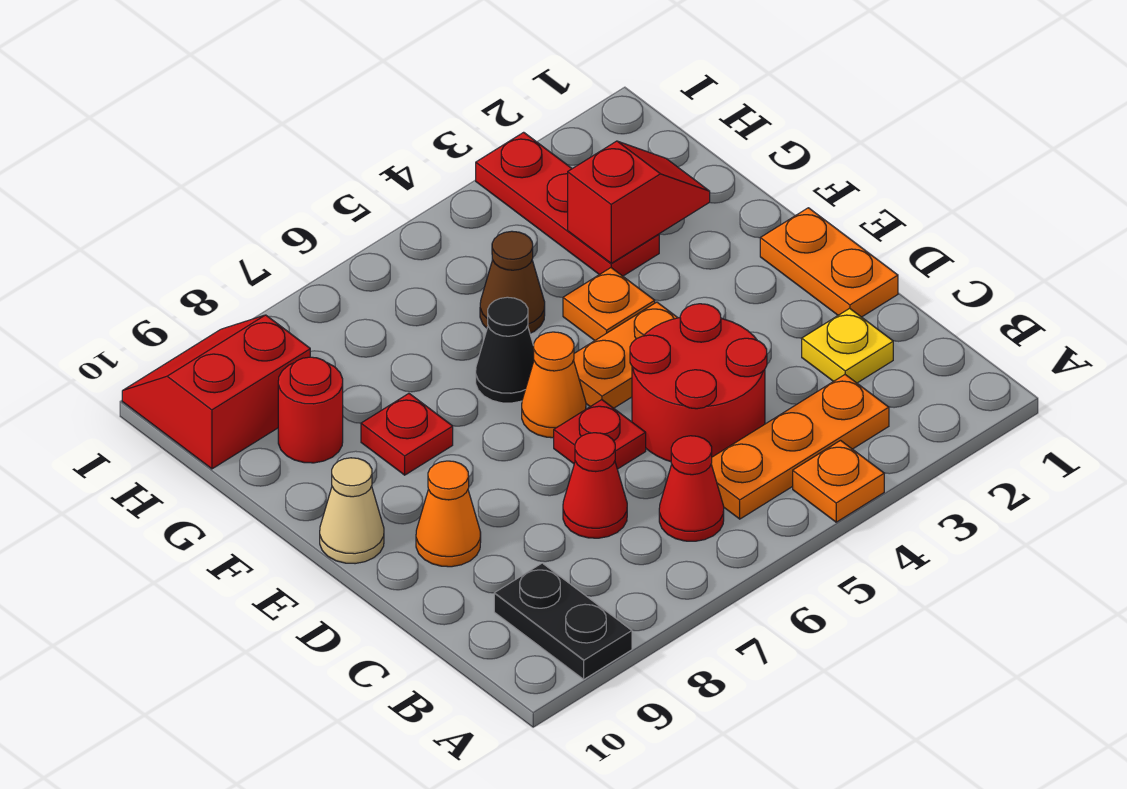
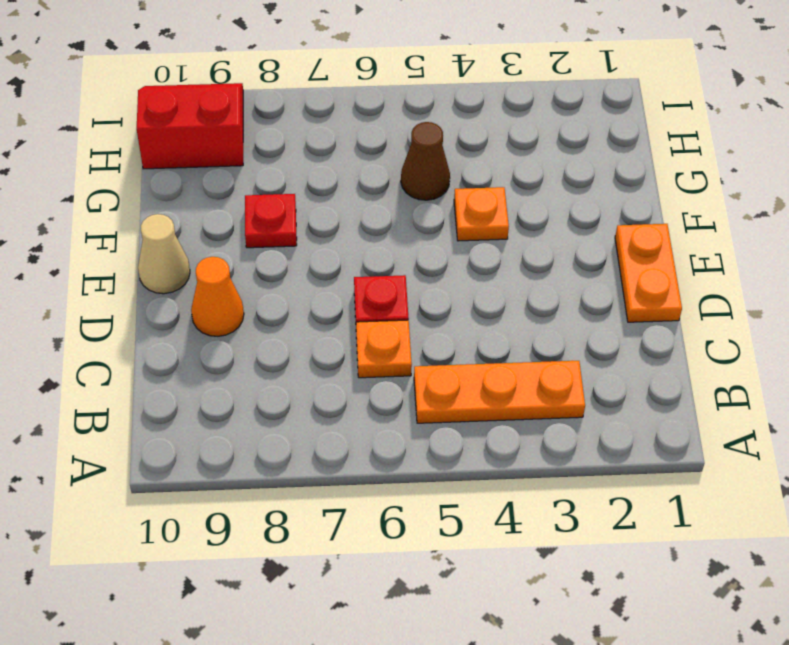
orange 1x1 plate [356,320,412,378] -> orange 1x1 plate moved to [793,441,884,522]
none -> black 1x2 plate [494,563,632,679]
none -> red 1x1 cone [659,436,724,541]
none -> yellow 1x1 plate [802,308,893,383]

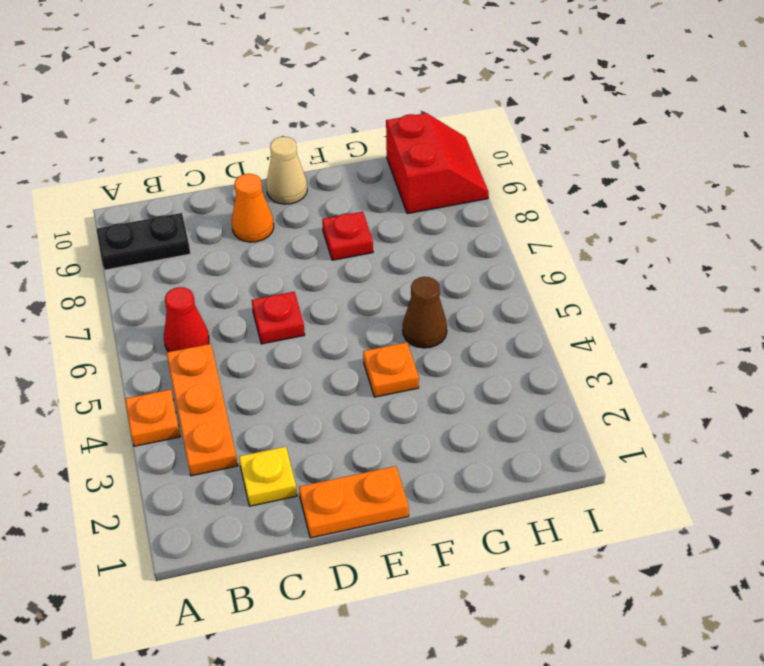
none -> red 2x2 round brick [630,304,767,462]
none -> red 1x1 cone [563,433,627,538]
none -> orange 1x2 plate [574,302,678,408]

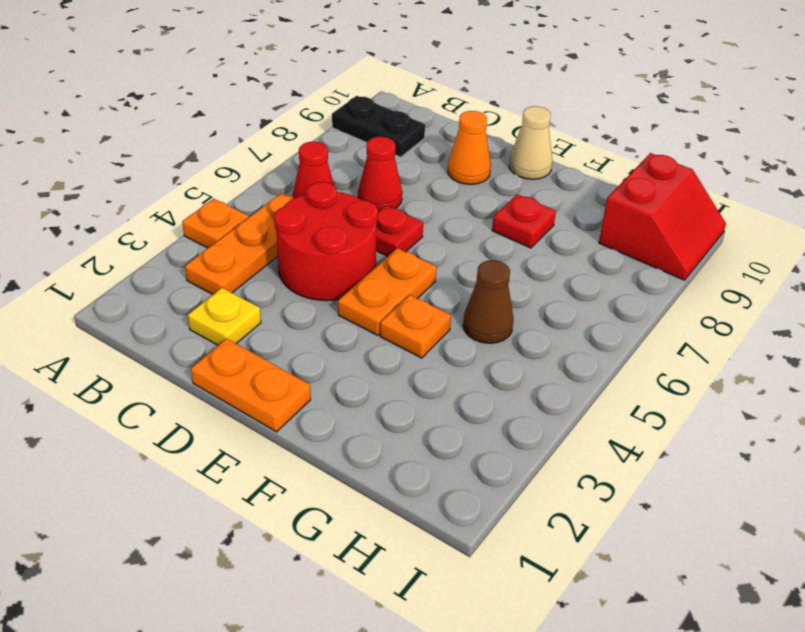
none -> orange 1x1 cone [522,332,586,438]
none -> black 1x1 cone [476,297,534,403]
none -> red 1x3 plate [476,132,659,276]

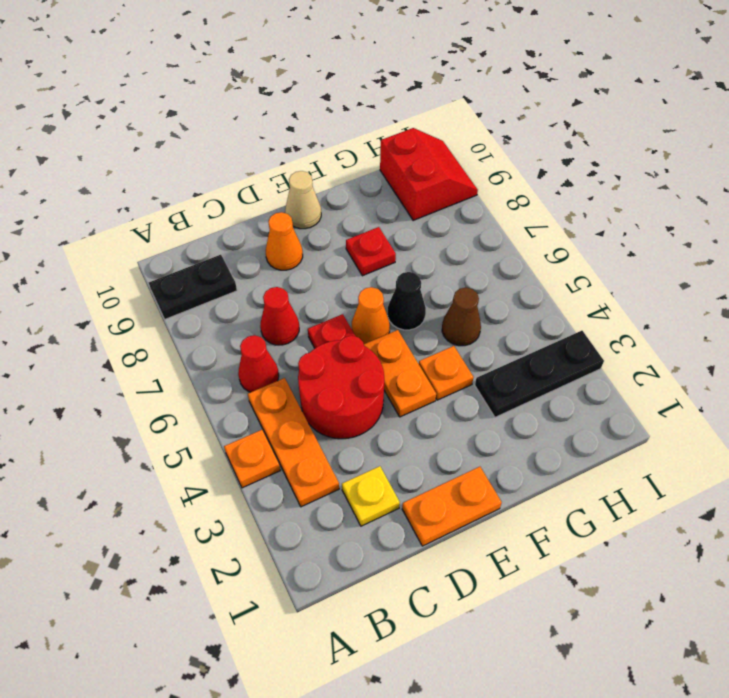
black 1x3 plate [475,331,604,417] -> red 1x3 plate [476,132,659,276]
none -> red 1x1 round brick [278,357,343,463]
none -> red 1x2 slope [568,141,710,263]

